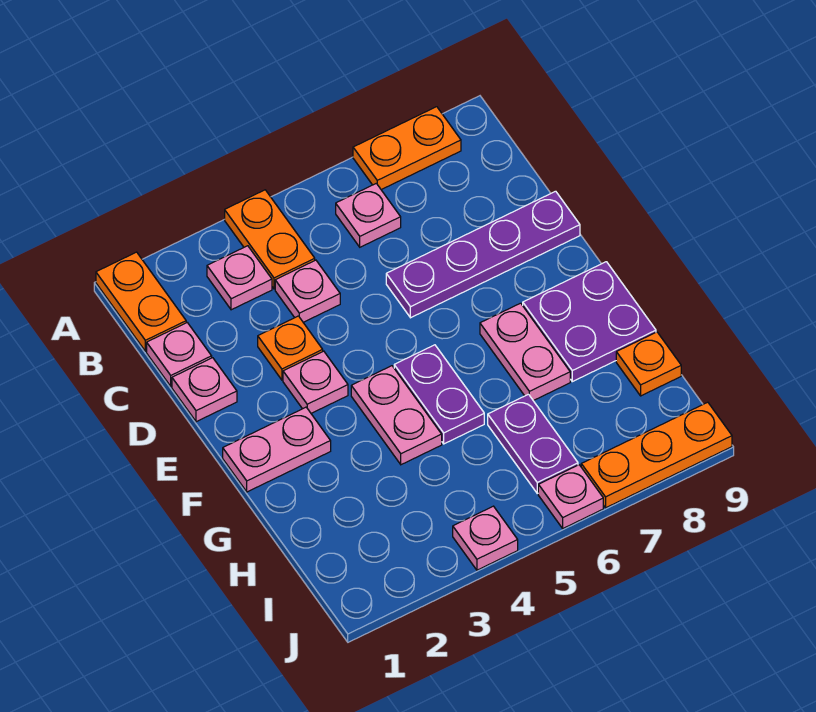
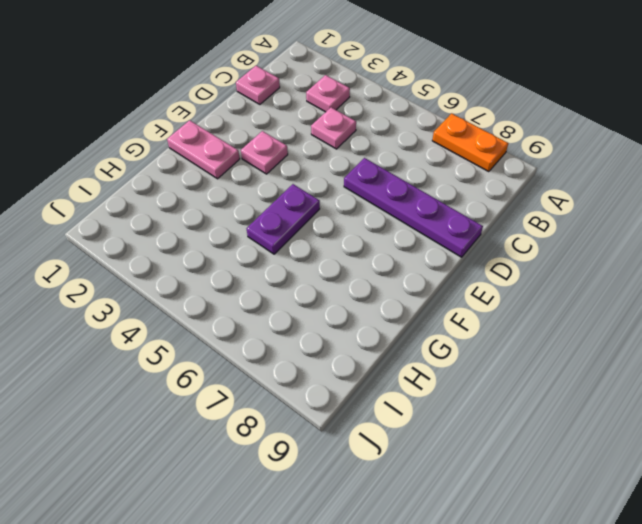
none -> orange 1x2 plate [96,252,186,351]
none -> orange 1x2 plate [225,190,315,289]
none -> pink 1x1 plate [336,183,401,247]

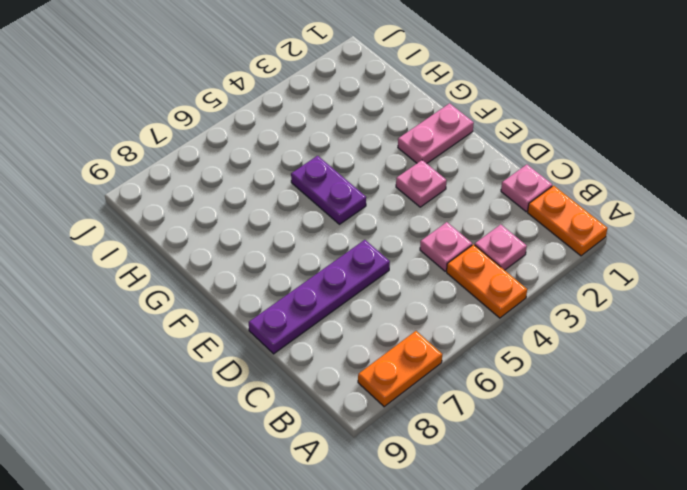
none -> pink 1x1 plate [336,183,401,247]
none -> pink 1x1 plate [172,358,237,422]
none -> orange 1x1 plate [258,316,323,380]

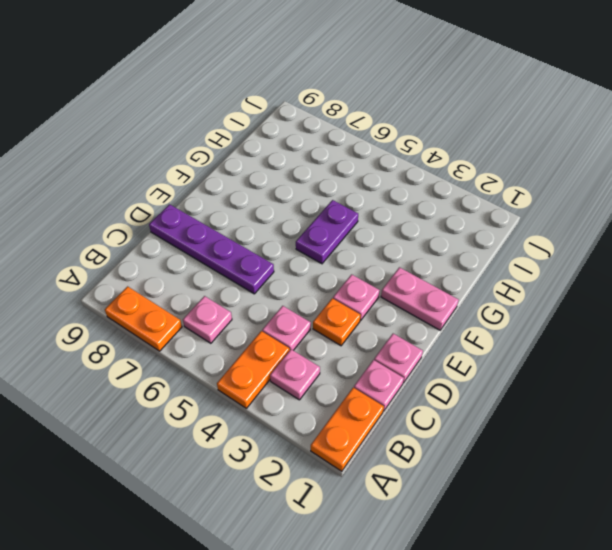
none -> pink 1x2 plate [351,366,442,465]
none -> pink 1x2 plate [480,303,570,401]
none -> purple 2x2 plate [523,262,656,382]

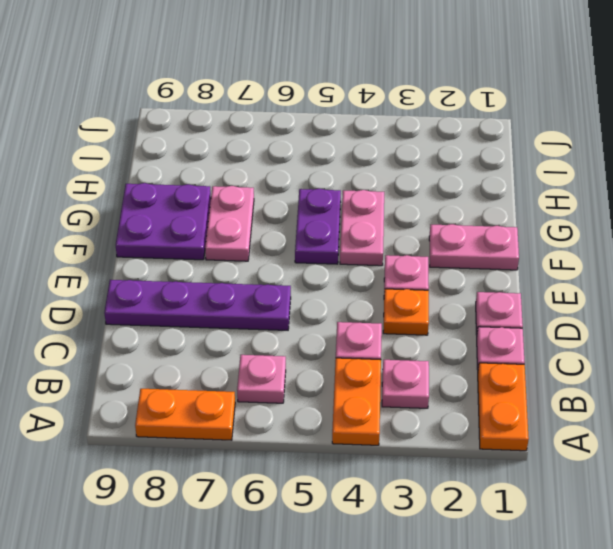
none -> purple 1x2 plate [488,394,578,493]
none -> orange 1x1 plate [616,332,681,396]
none -> pink 1x1 plate [453,506,518,570]

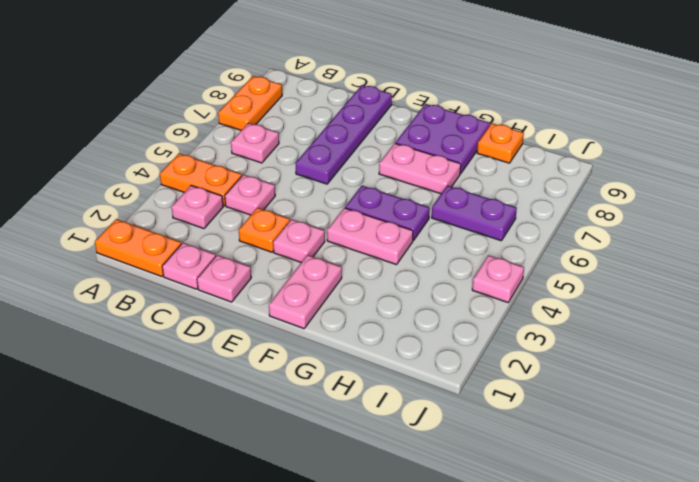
none -> pink 1x1 plate [538,465,603,528]
none -> orange 1x3 plate [581,402,732,508]

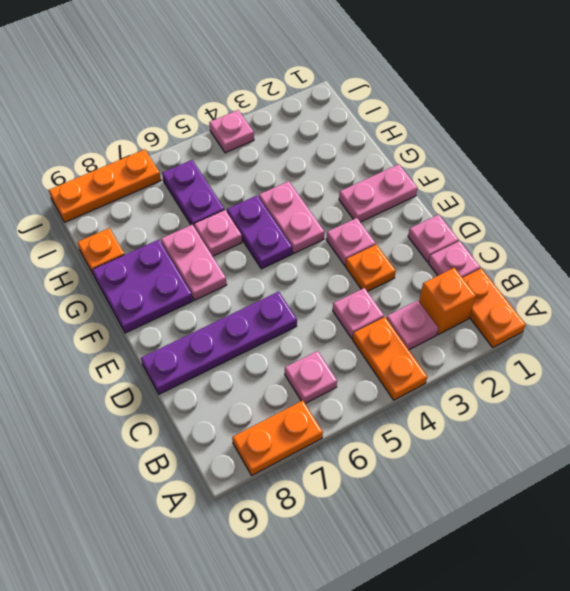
orange 1x1 brick [419,268,476,334] -> none
pink 1x1 plate [194,210,242,256] -> pink 1x1 plate moved to [538,465,603,528]

